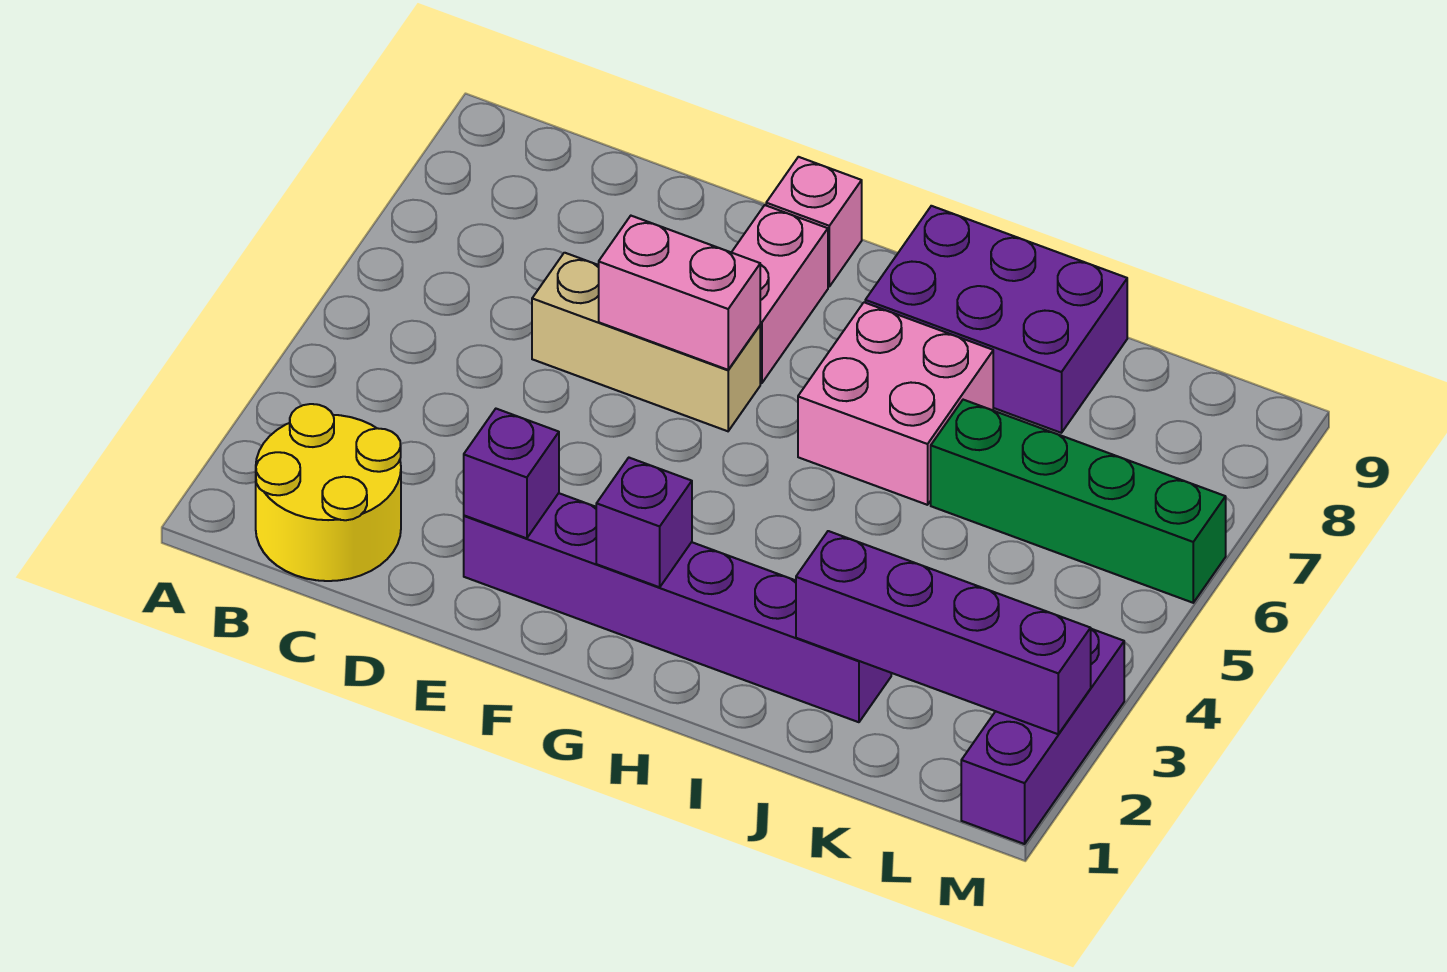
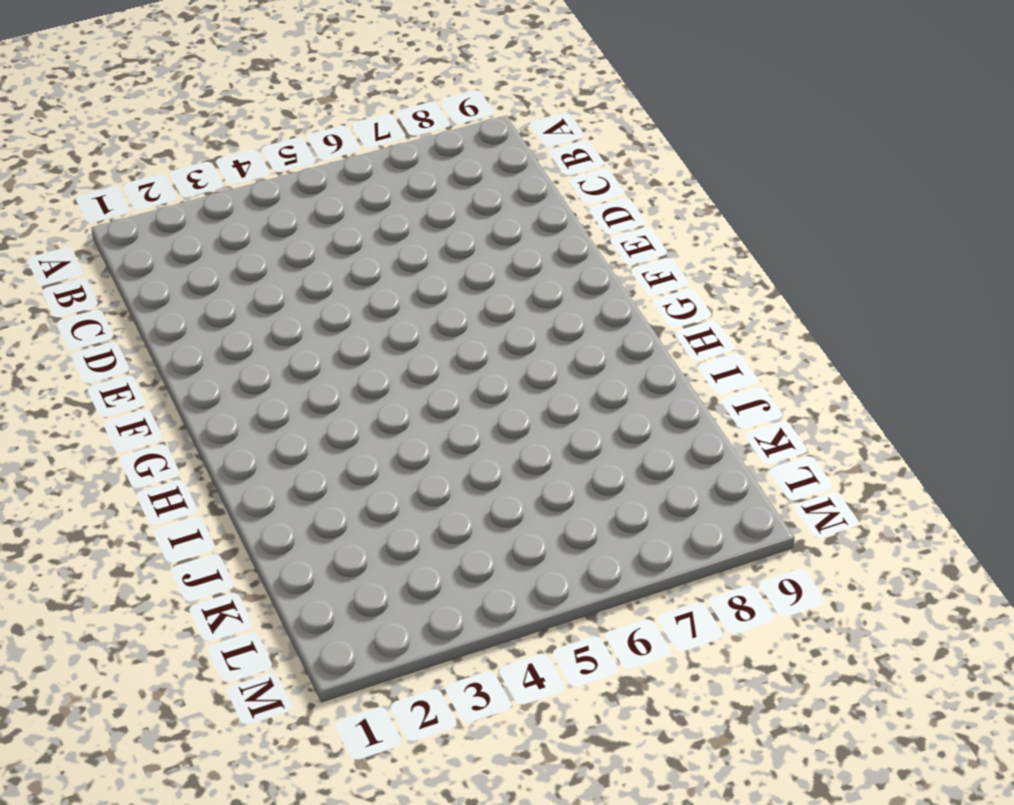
none -> yellow 2x2 round brick [256,404,401,581]
none -> tan 1x3 brick [532,253,760,431]
none -> purple 1x6 brick [464,493,891,722]

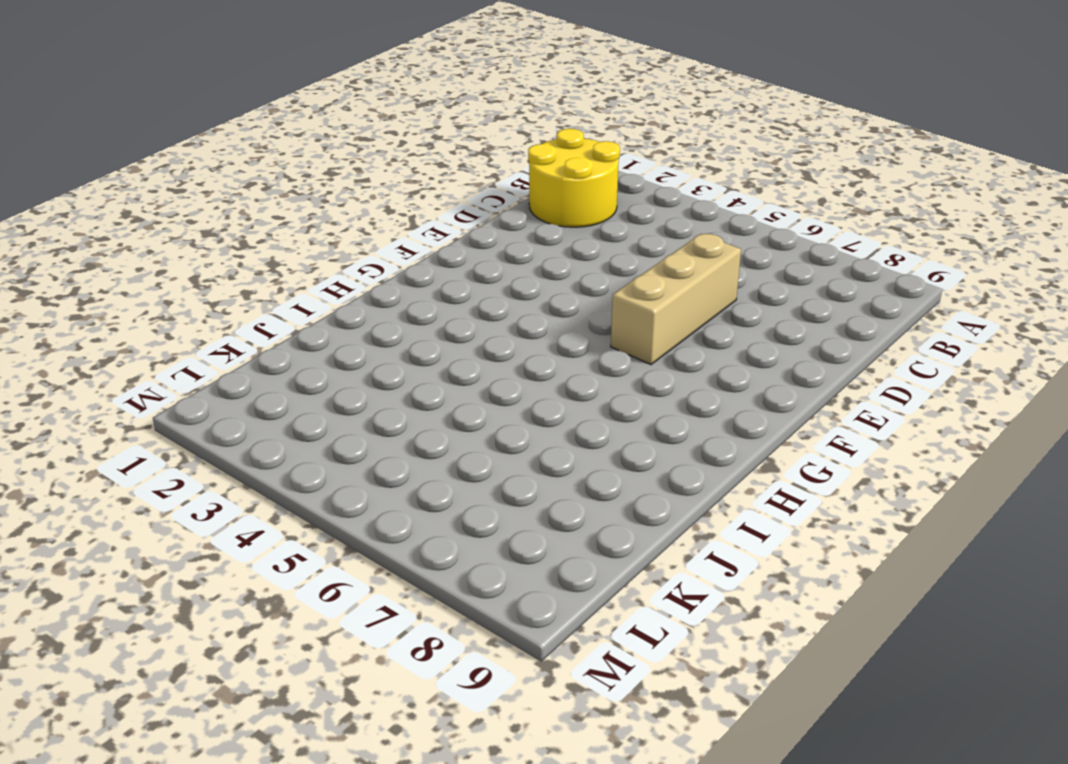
none -> purple 1x6 brick [464,493,891,722]
none -> pink 1x2 brick [732,205,828,383]
none -> pink 1x1 brick [766,157,862,286]

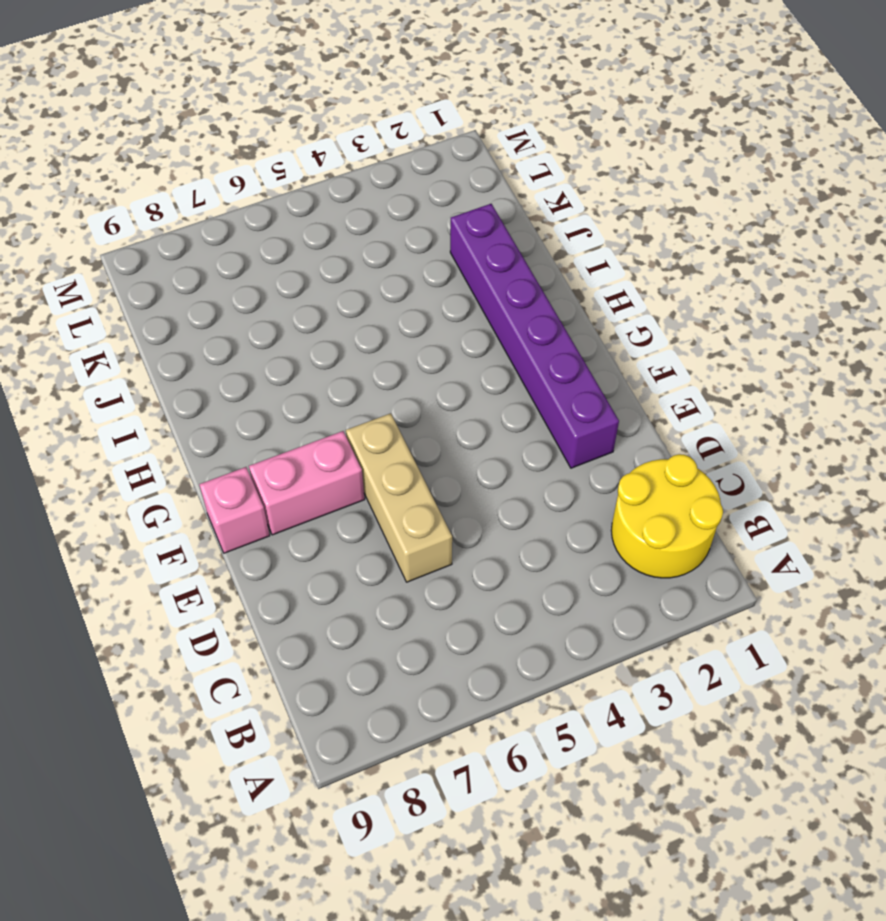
none -> pink 2x2 brick [798,302,993,505]
none -> purple 2x3 brick [865,206,1127,433]
none -> green 1x4 brick [931,400,1226,603]

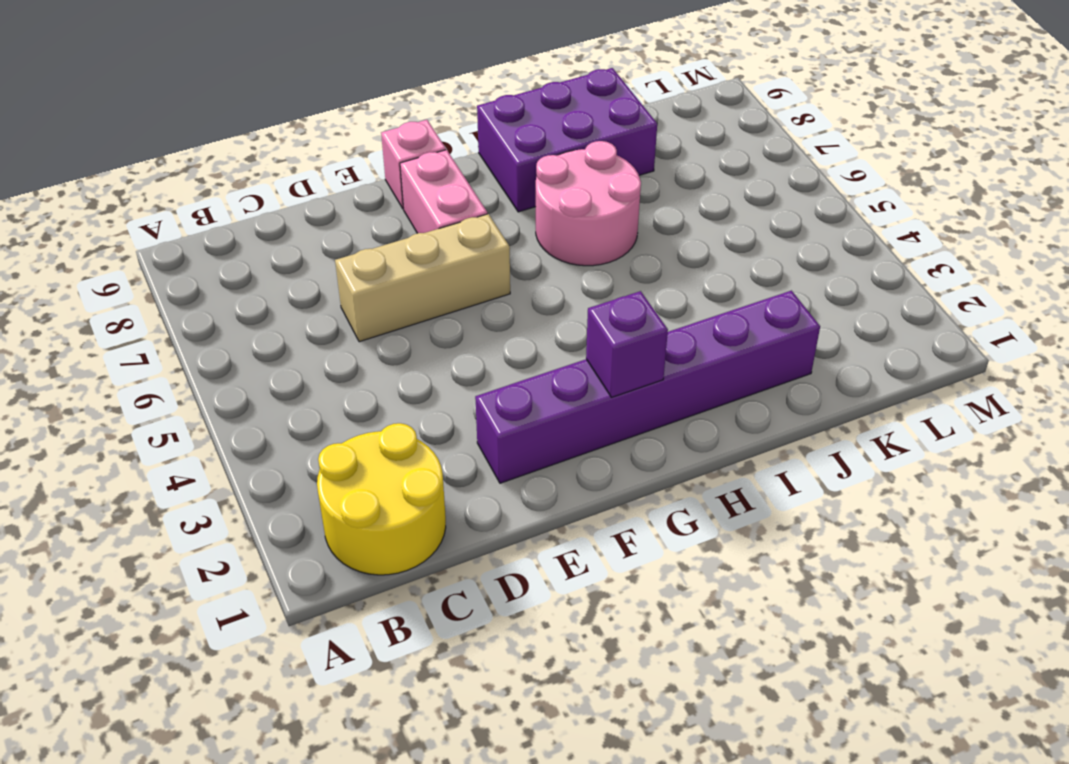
pink 2x2 round brick [536,141,641,266] -> pink 2x2 brick [798,302,993,505]
none -> green 1x4 brick [931,400,1226,603]
none -> purple 1x3 brick [961,629,1124,844]
none -> purple 1x1 brick [464,409,559,538]

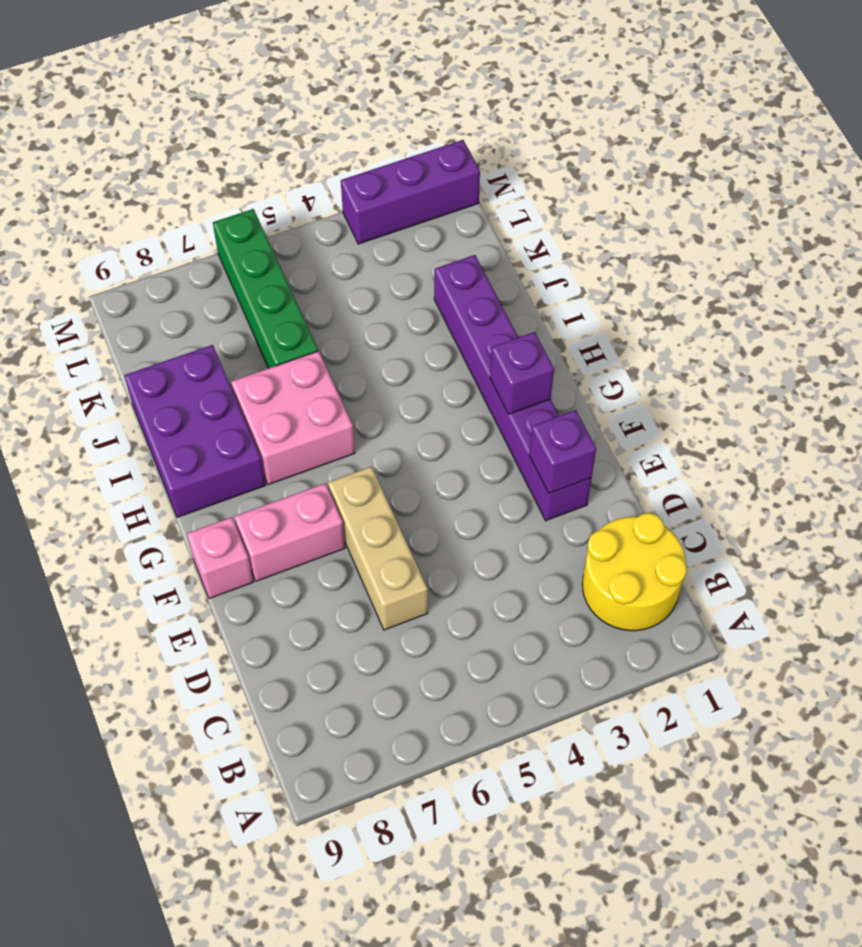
none -> pink 1x2 brick [599,216,760,370]
none -> purple 1x4 brick [796,531,1091,734]

